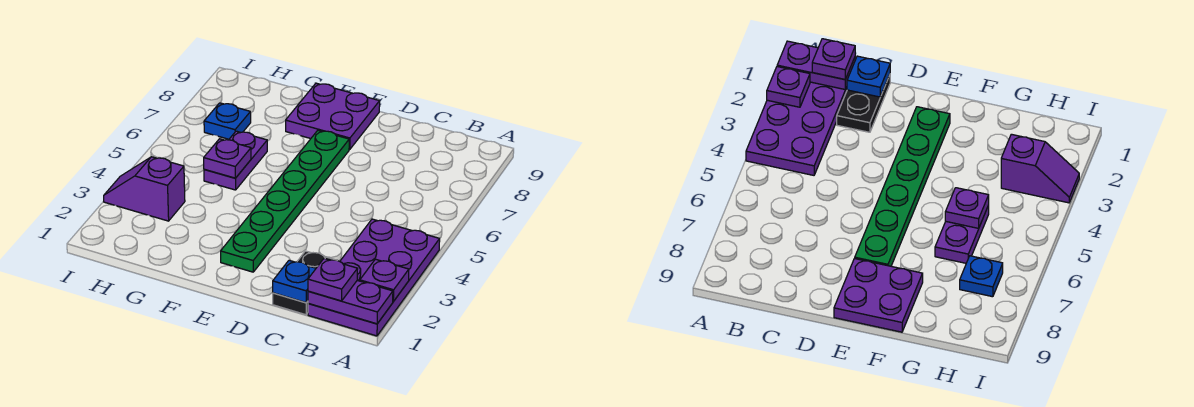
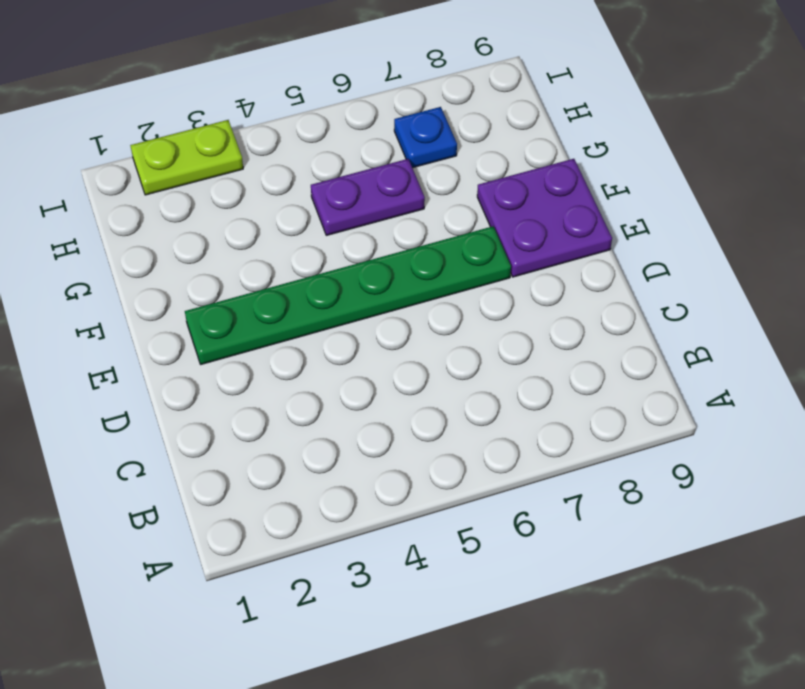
lime 1x2 plate [130,120,243,195] -> purple 1x2 slope [104,157,185,221]
none -> purple 2x4 plate [308,219,440,336]
none -> black 1x2 plate [273,251,334,315]
none -> purple 1x2 plate [308,280,393,324]

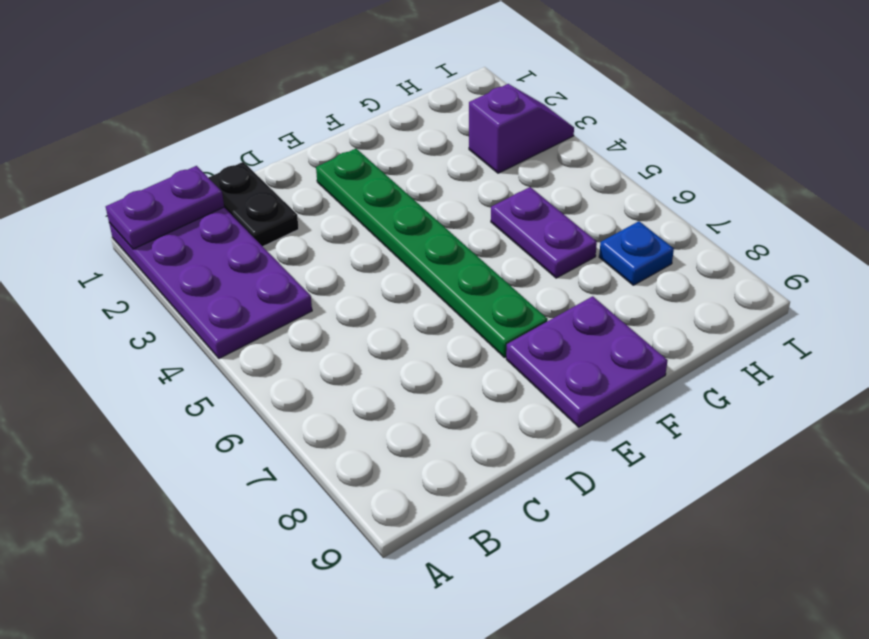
none -> purple 1x1 plate [360,259,409,301]
none -> blue 1x1 plate [273,260,316,303]
none -> purple 1x1 plate [204,139,251,178]

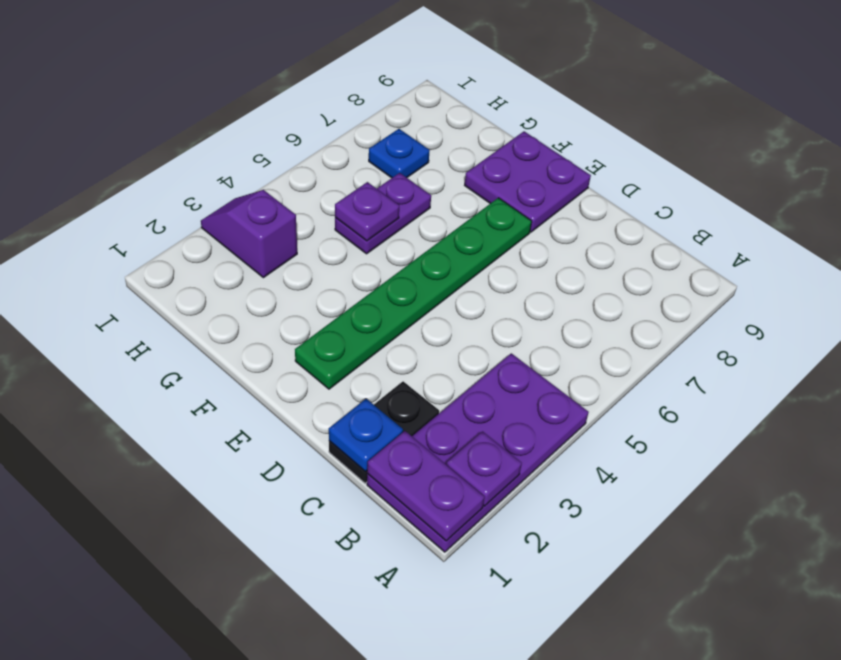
none -> purple 1x1 plate [308,259,357,301]

